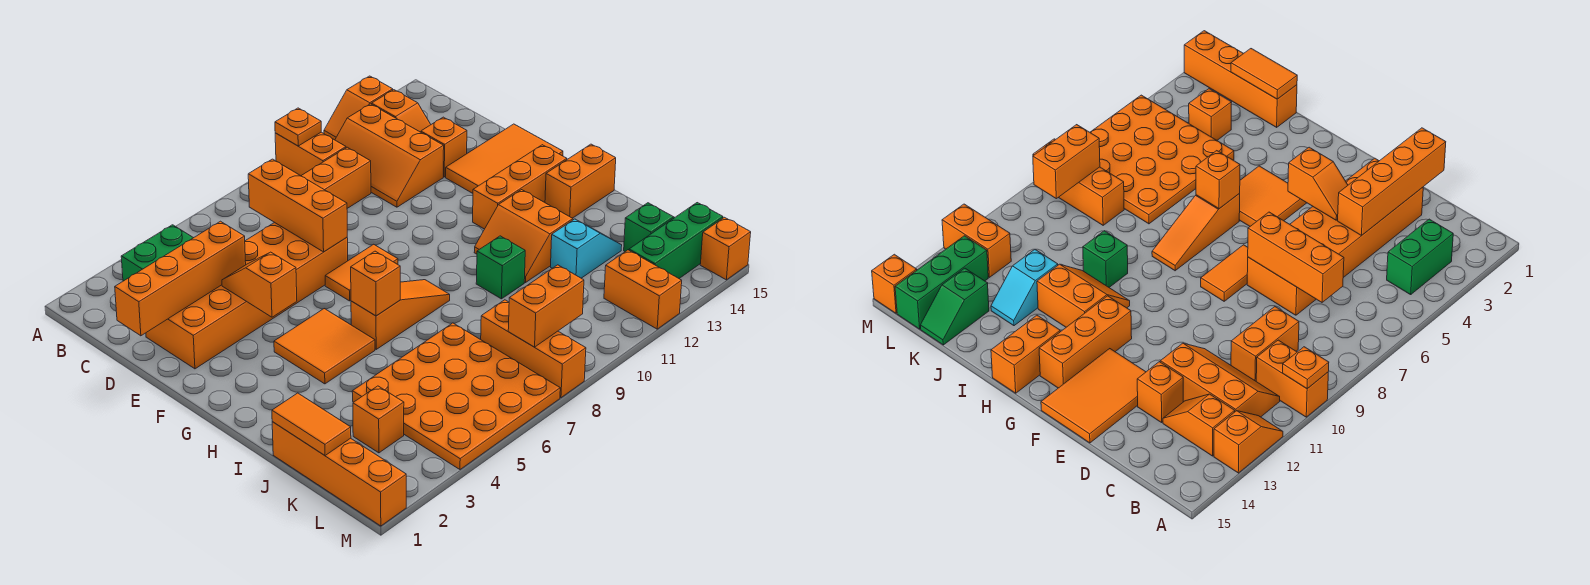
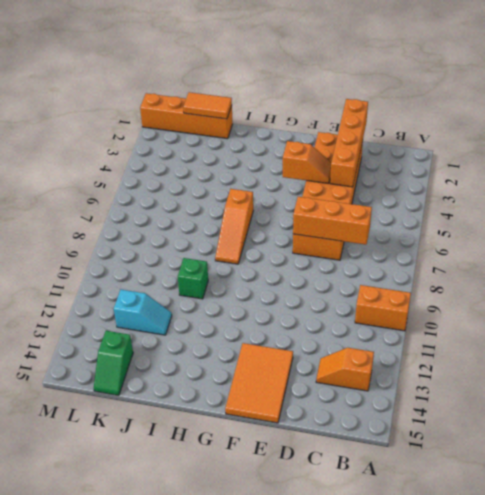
cyan 1x2 slope [114,290,172,335] -> cyan 1x2 slope turned to [551,219,622,278]
none -> orange 1x2 slope [324,76,393,140]
none -> green 1x2 brick [121,225,193,281]
none -> orange 2x3 slope [335,104,444,207]
none -> orange 1x2 brick [301,147,371,208]

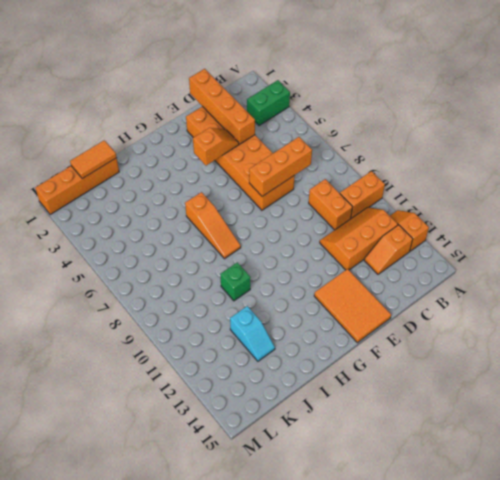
green 1x2 brick [247,80,290,126] -> green 1x2 brick turned to [121,225,193,281]
none -> orange 1x1 brick [421,117,467,177]
none -> orange 1x2 tile [325,244,398,301]
none -> orange 2x2 tile [274,309,375,384]
none -> orange 1x3 brick [473,145,567,229]

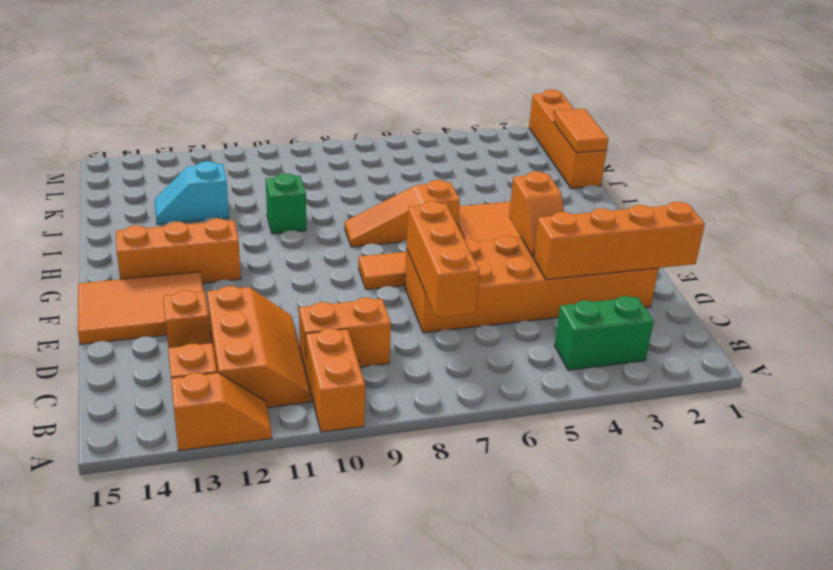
none -> orange 2x2 slope [474,190,573,283]
none -> orange 1x2 brick [545,144,616,218]
none -> orange 4x4 plate [352,323,560,469]
none -> orange 1x1 brick [353,386,404,453]

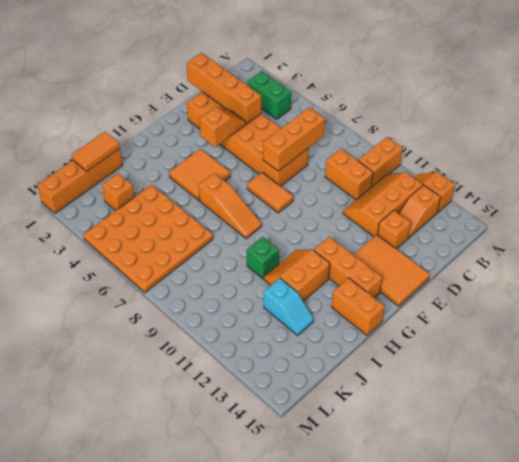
none -> orange 1x3 brick [481,300,586,398]
none -> green 1x2 slope [624,203,675,252]
none -> orange 1x2 brick [604,250,682,329]
none -> green 1x3 brick [629,203,723,278]

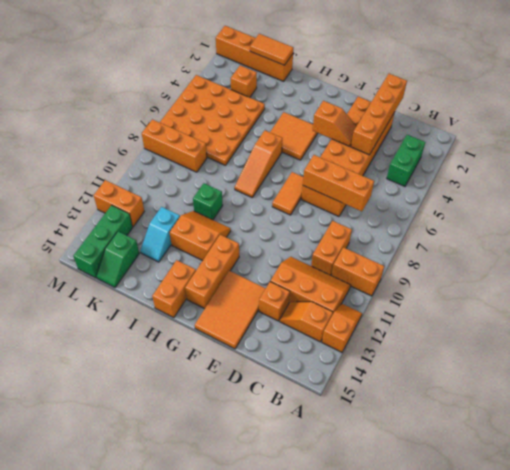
none -> orange 1x1 brick [700,217,751,280]
none -> orange 1x1 plate [275,108,321,146]
none -> orange 1x1 brick [351,251,400,316]
none -> orange 1x2 brick [508,265,584,347]

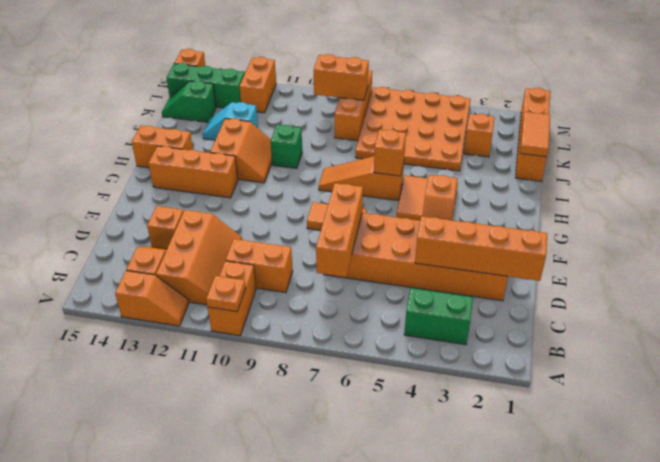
none -> orange 2x3 tile [446,124,563,193]

